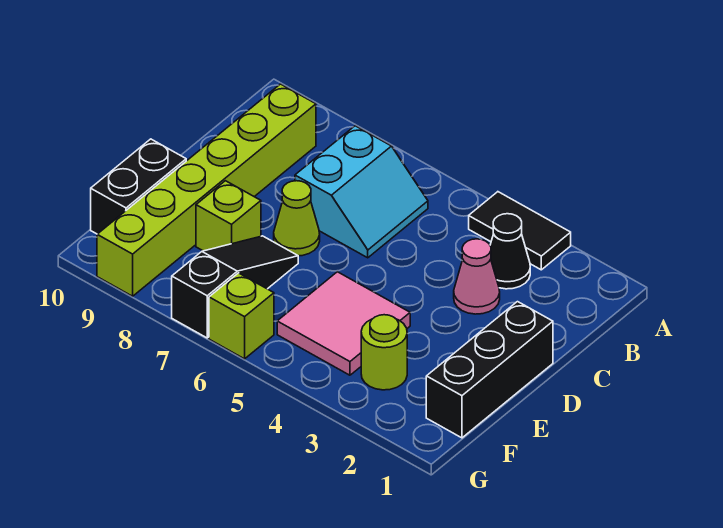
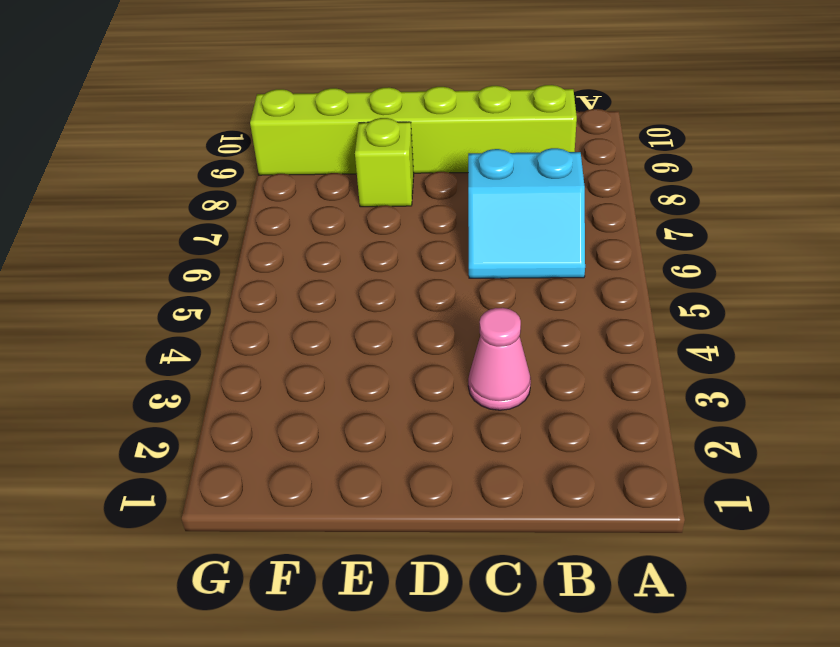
none -> black 1x2 tile [469,192,571,270]
none -> black 1x1 cone [490,214,530,289]
none -> black 1x3 brick [426,302,553,438]

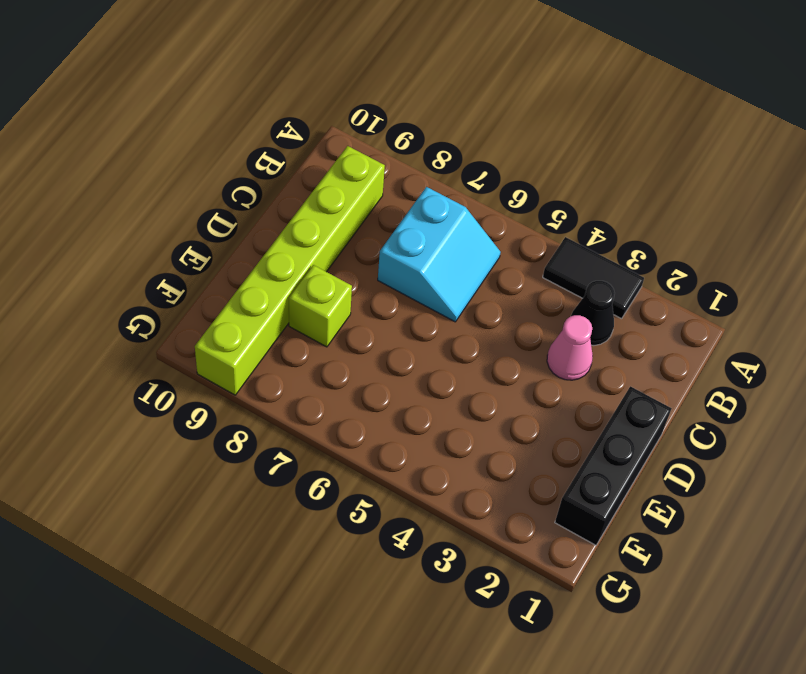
none -> lime 1x1 cone [274,181,320,256]
none -> pink 2x2 tile [277,272,410,375]
none -> black 1x3 slope [172,236,298,338]

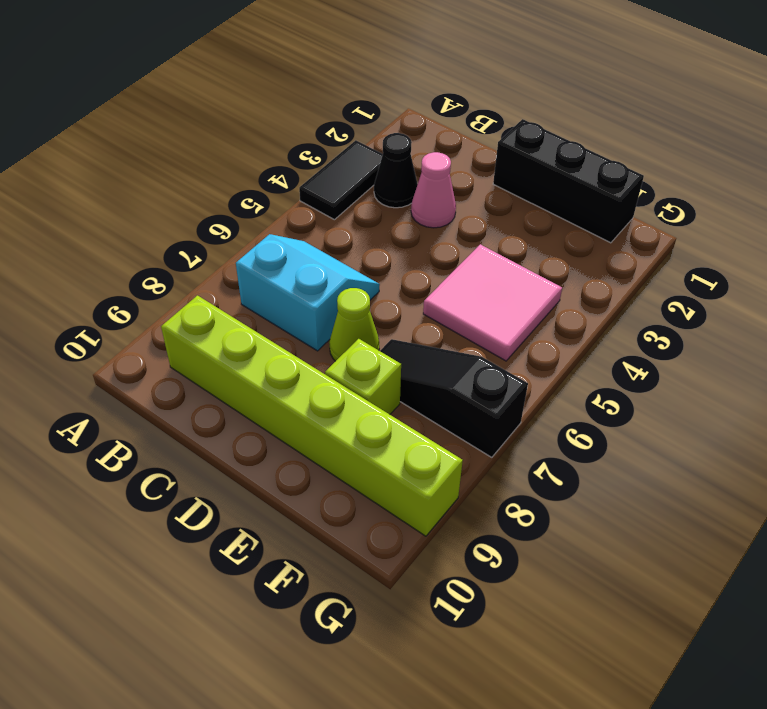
none -> black 1x2 brick [91,139,186,234]
none -> lime 1x1 round brick [361,315,407,390]
none -> lime 1x1 brick [209,273,274,359]

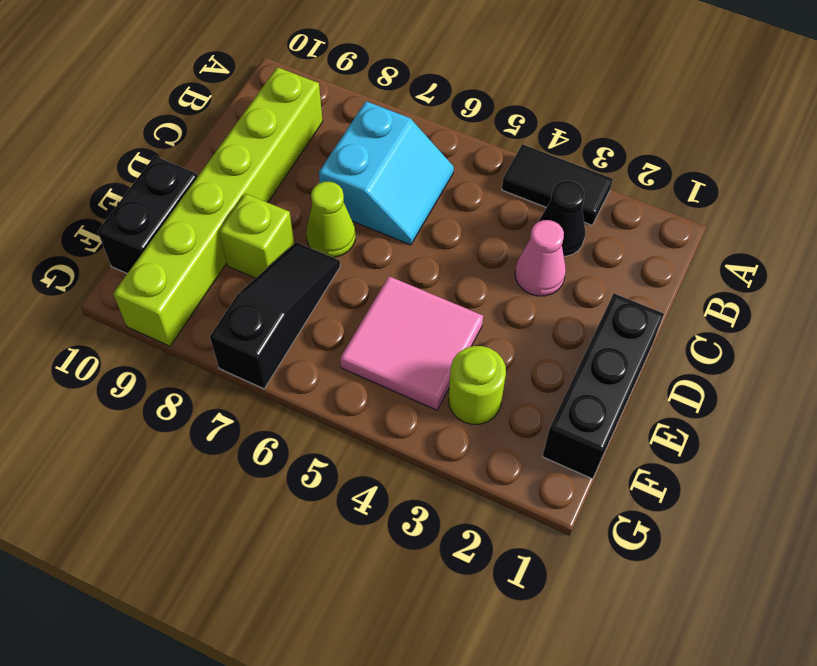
none -> lime 1x1 brick [209,273,274,359]

